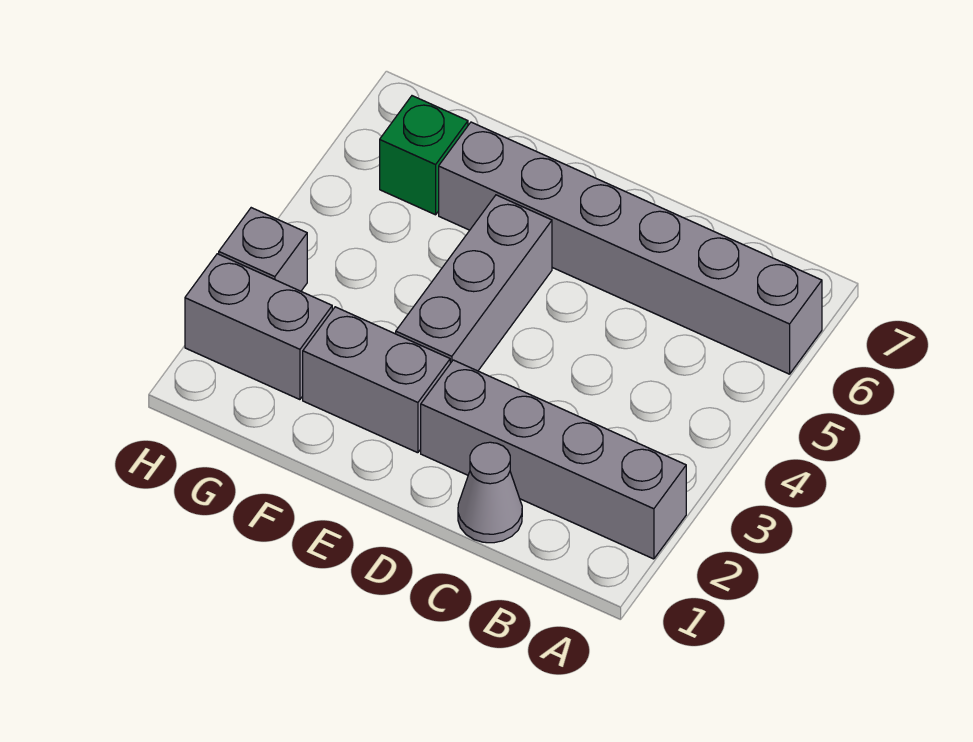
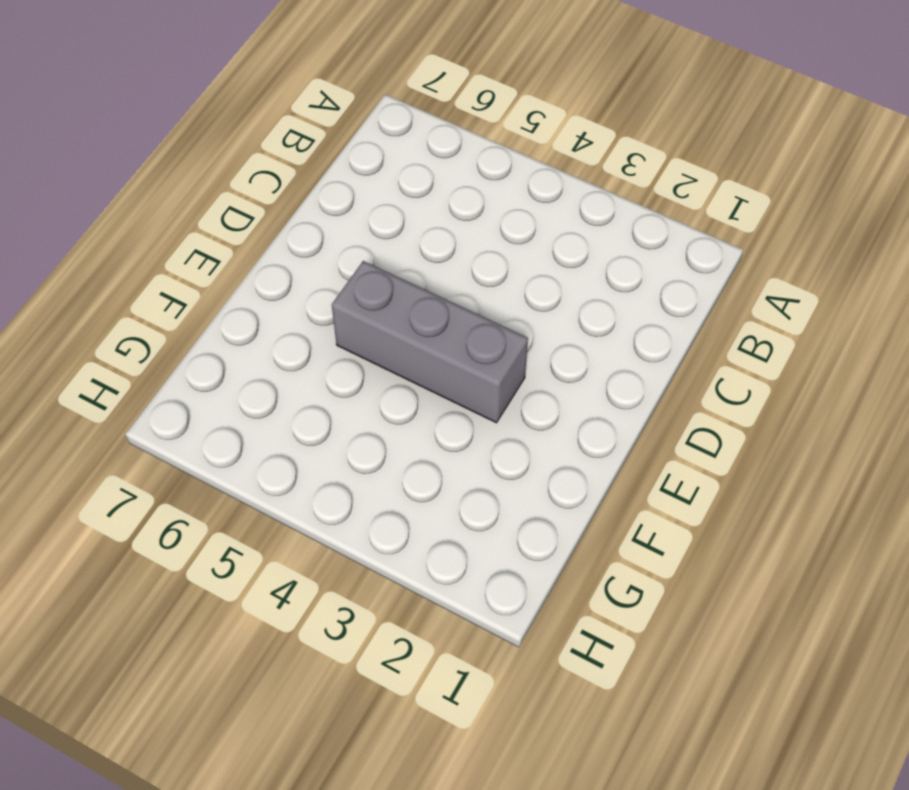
none -> grey 1x4 brick [421,360,686,559]
none -> grey 1x6 brick [439,122,822,374]

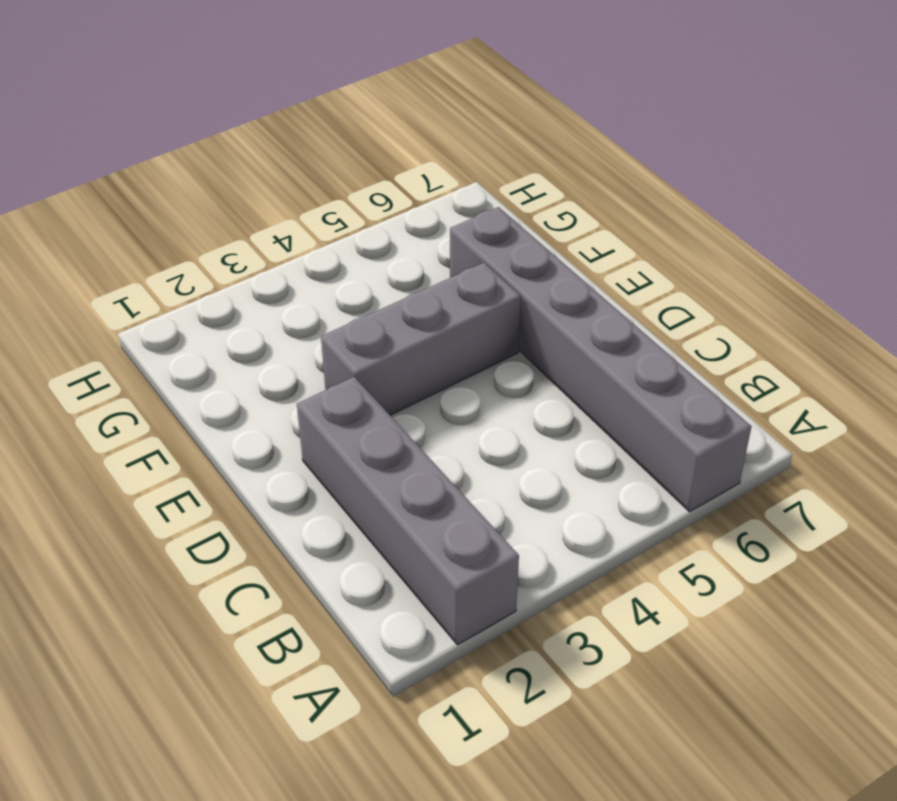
none -> grey 1x1 cone [458,442,522,543]
none -> grey 1x2 brick [303,307,450,453]

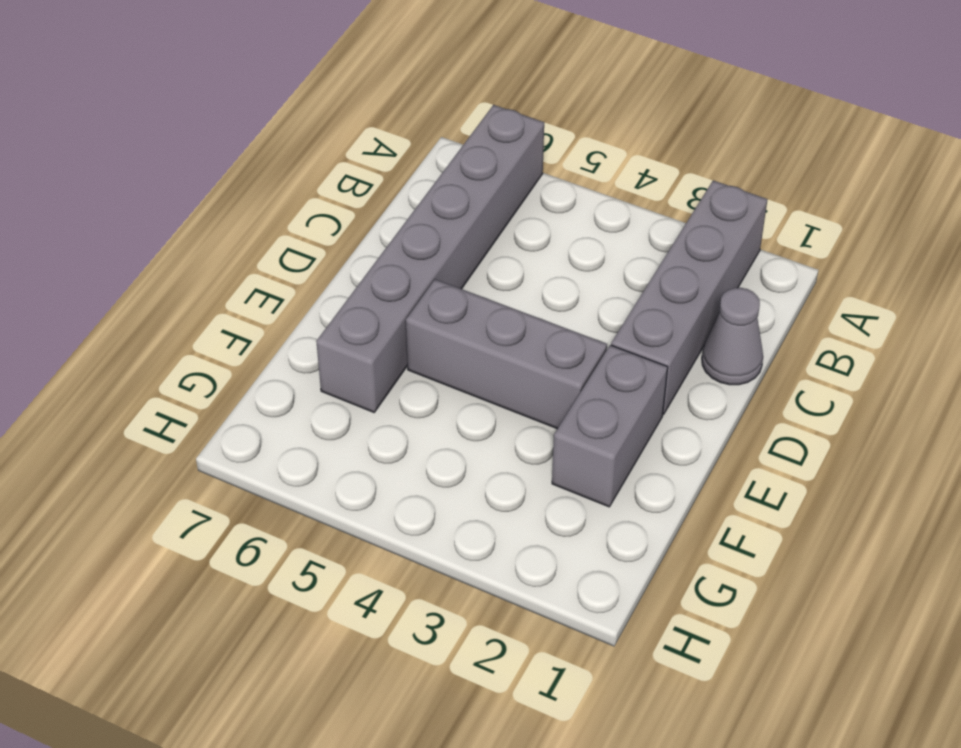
none -> grey 1x2 brick [185,254,332,400]
none -> green 1x1 brick [380,96,468,215]

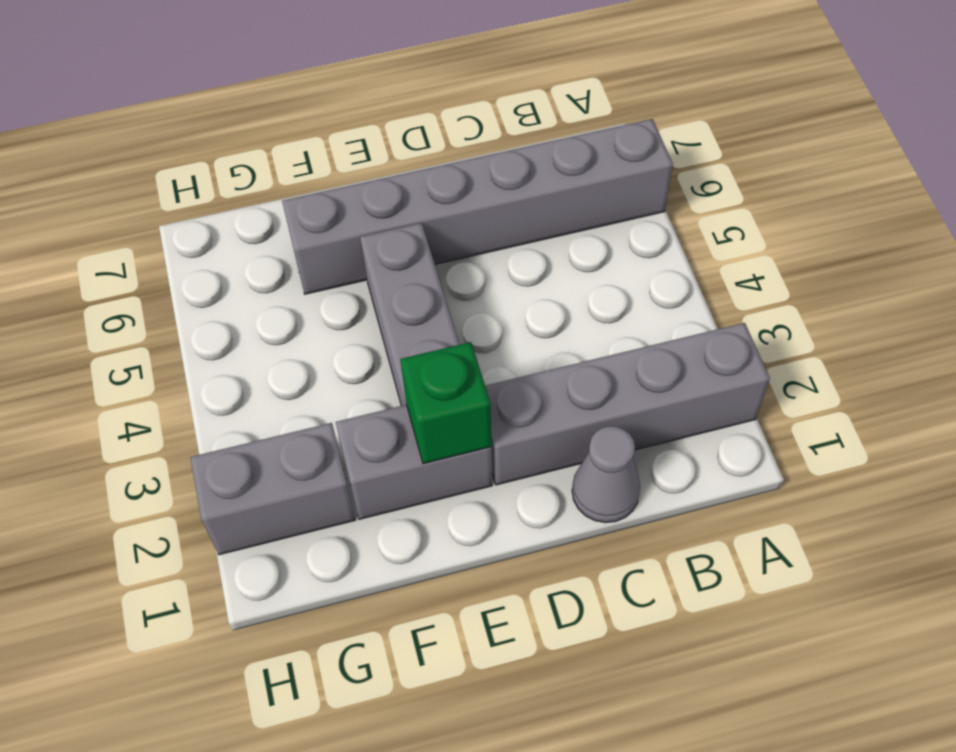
green 1x1 brick [400,342,491,464] -> green 1x1 brick moved to [380,96,468,215]
none -> grey 1x1 brick [219,208,307,291]

